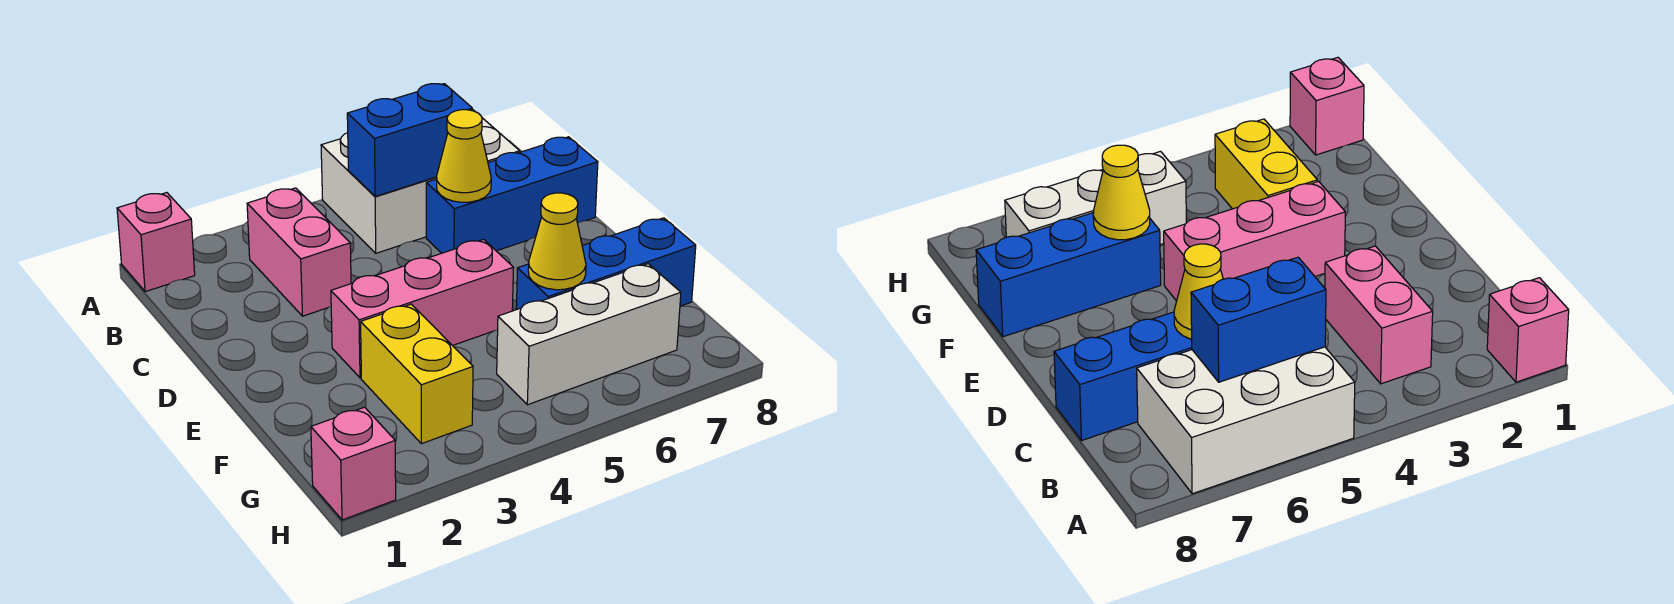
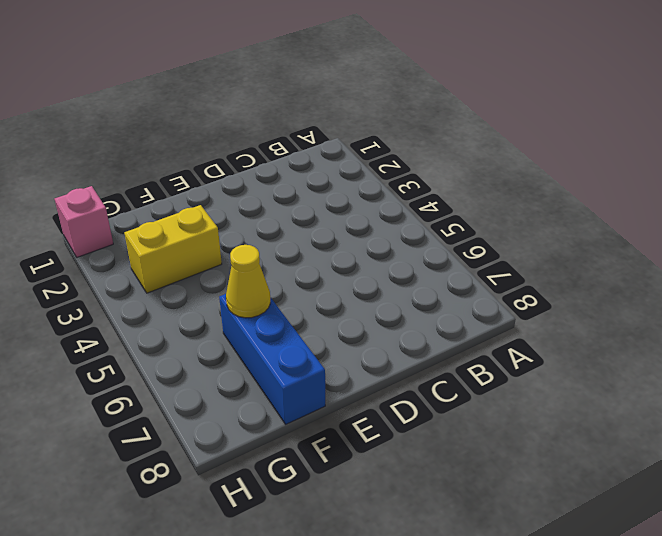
none -> pink 1x1 brick [117,193,195,292]
none -> white 2x3 brick [321,109,520,253]
none -> pink 1x2 brick [247,188,351,316]

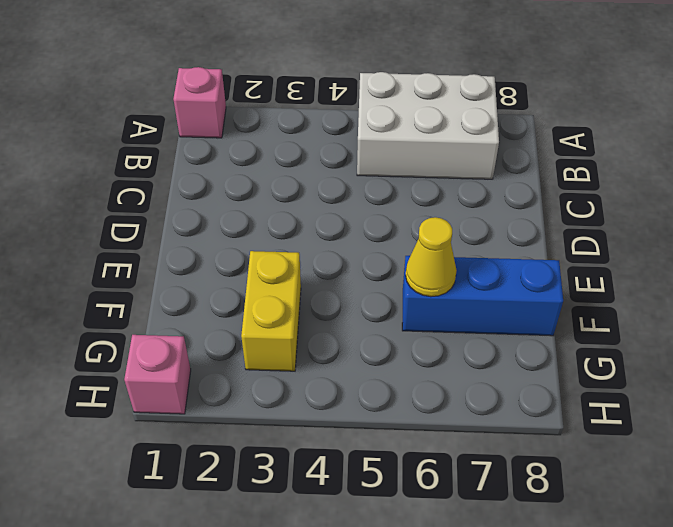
none -> pink 1x2 brick [247,188,351,316]
none -> blue 1x3 brick [426,137,598,253]
none -> pink 1x3 brick [331,239,514,378]

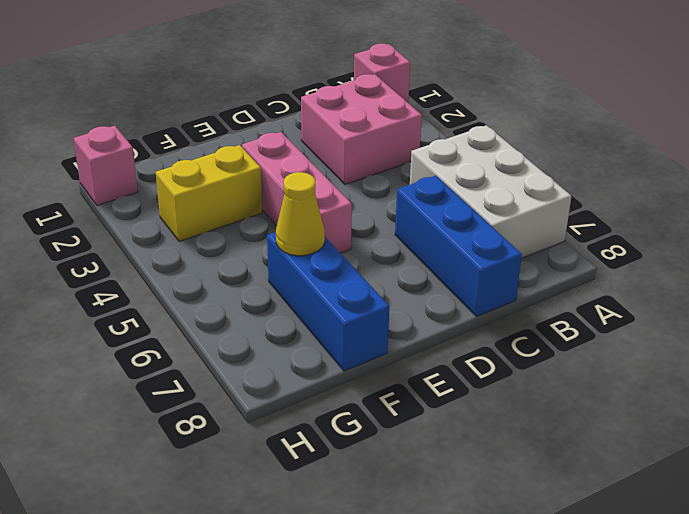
pink 2x2 brick [301,74,422,184] -> pink 1x2 brick [247,188,351,316]
none -> white 1x3 brick [497,264,681,405]
none -> blue 1x2 brick [347,84,472,196]
none -> yellow 1x1 cone [437,110,491,202]

